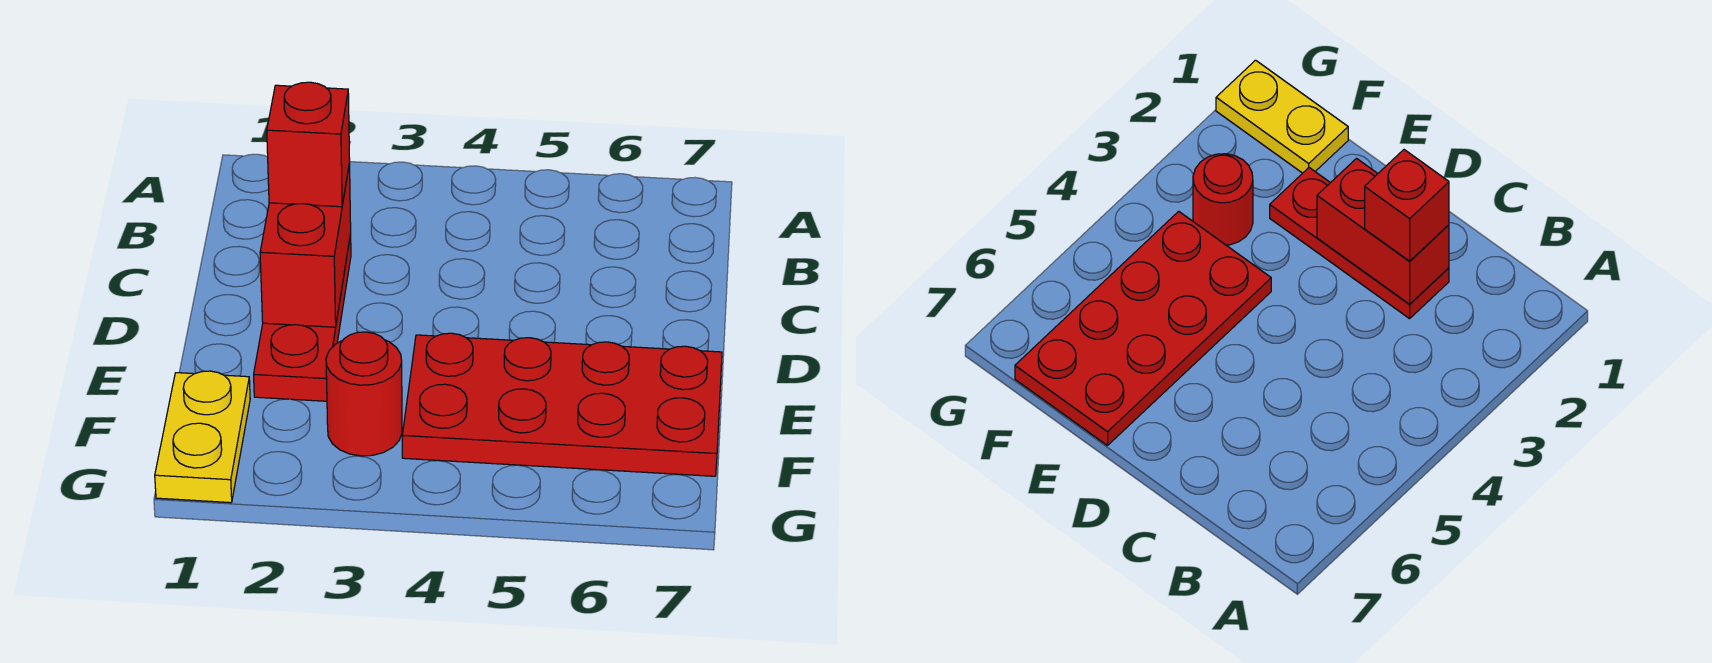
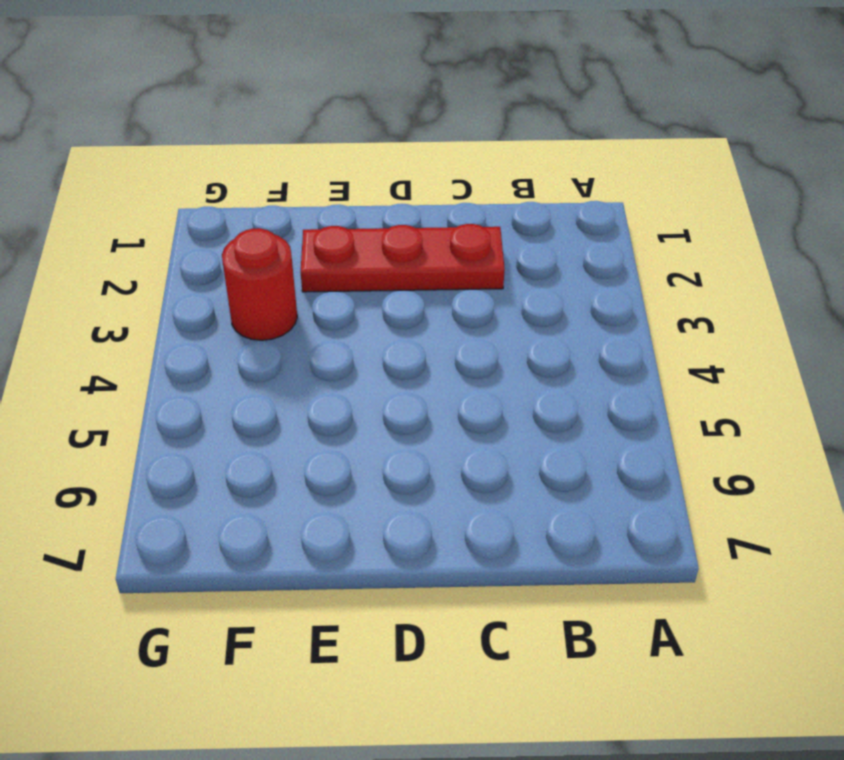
none -> red 2x4 plate [402,333,722,476]
none -> yellow 1x2 plate [155,371,250,503]

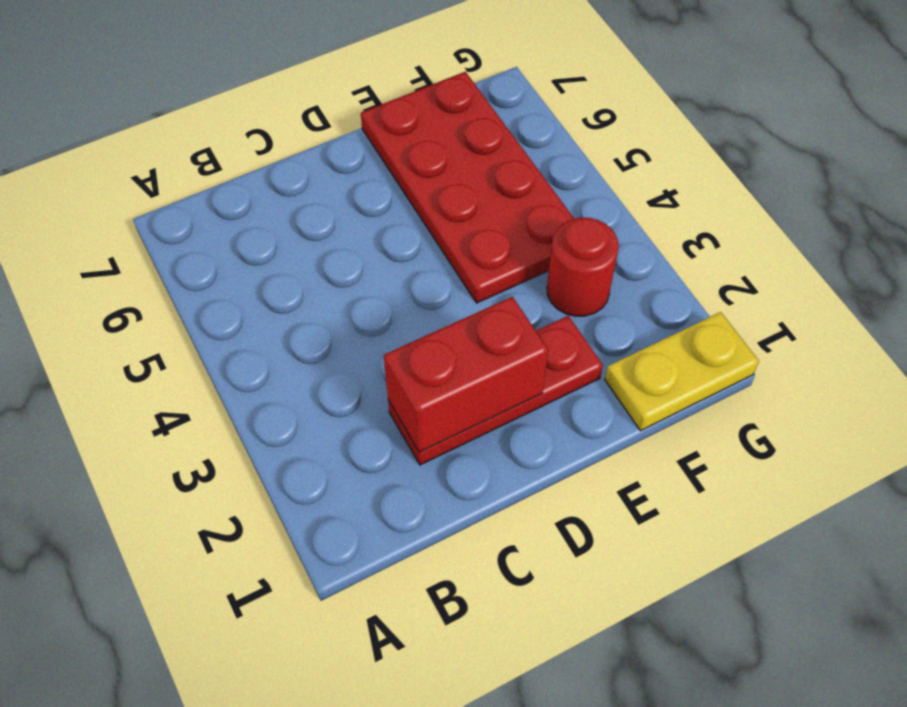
none -> red 1x1 brick [267,82,350,207]

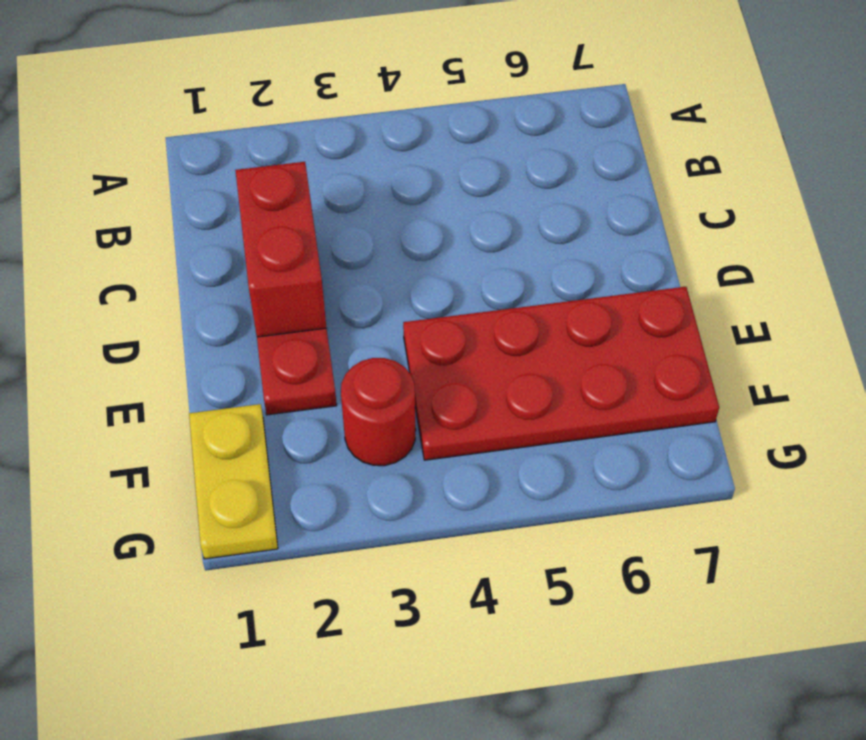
none -> red 1x1 brick [267,82,350,207]

